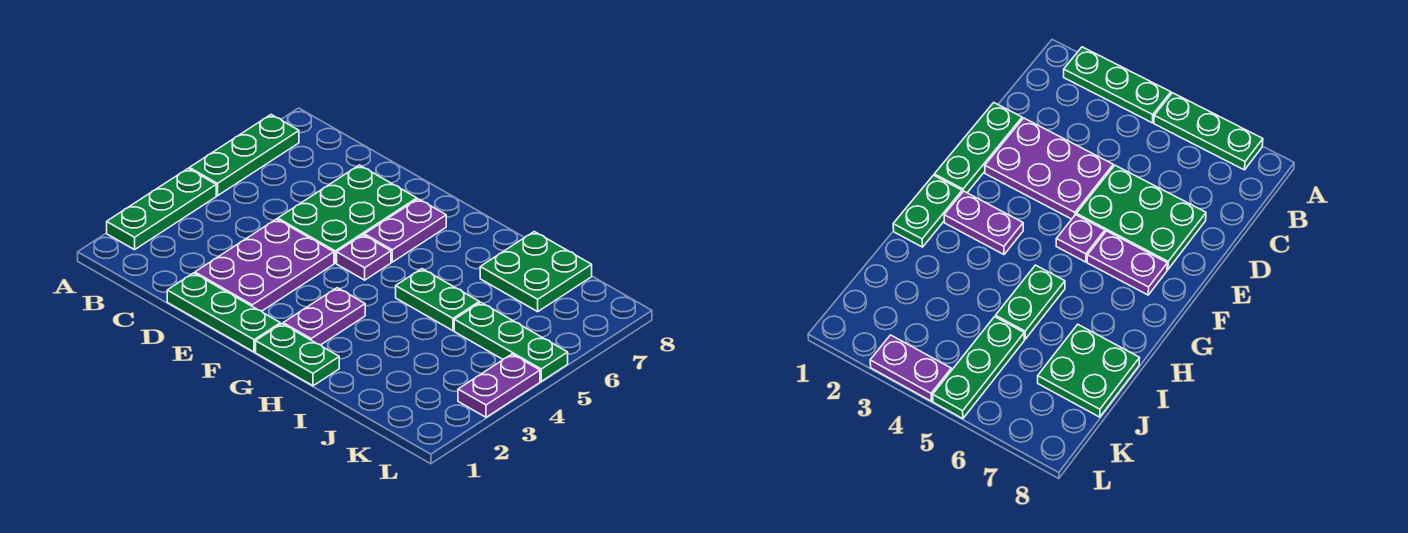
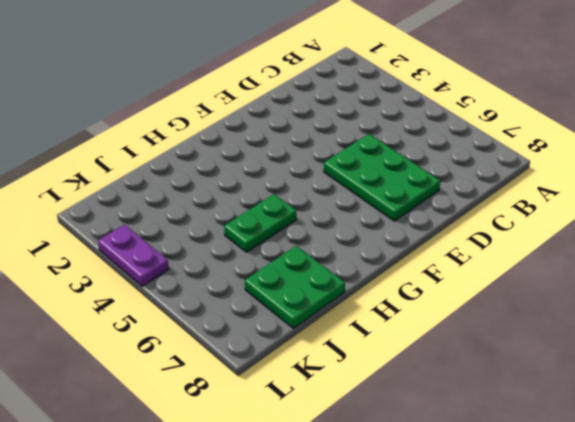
none -> green 1x3 plate [107,169,216,250]
none -> green 1x3 plate [189,115,299,196]
none -> green 1x3 plate [167,273,280,352]

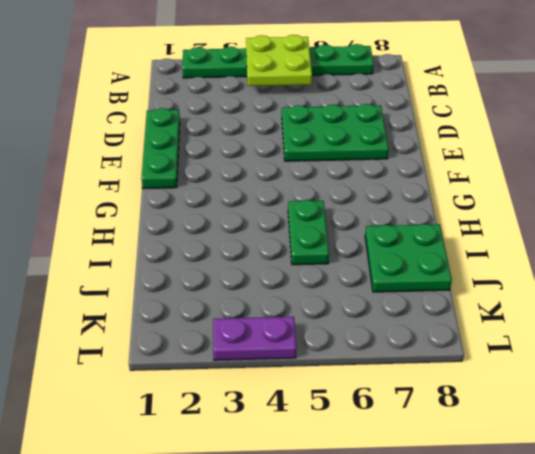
lime 2x2 plate [246,35,312,86] -> none
none -> purple 2x3 plate [195,219,334,311]
none -> purple 1x1 plate [337,235,391,280]
none -> purple 1x2 plate [364,199,446,262]

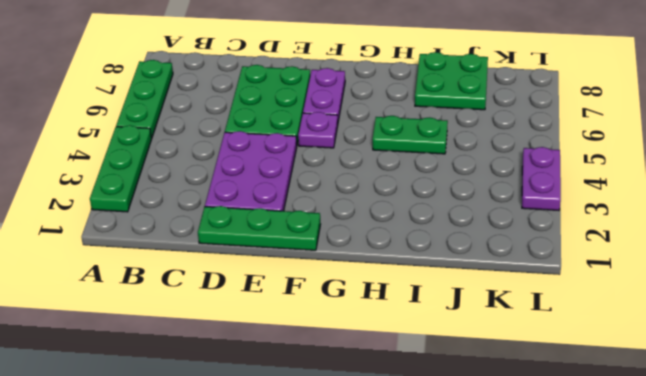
none -> green 1x2 plate [256,324,339,386]
none -> purple 1x2 plate [283,288,365,345]
none -> green 1x3 plate [454,302,568,381]

